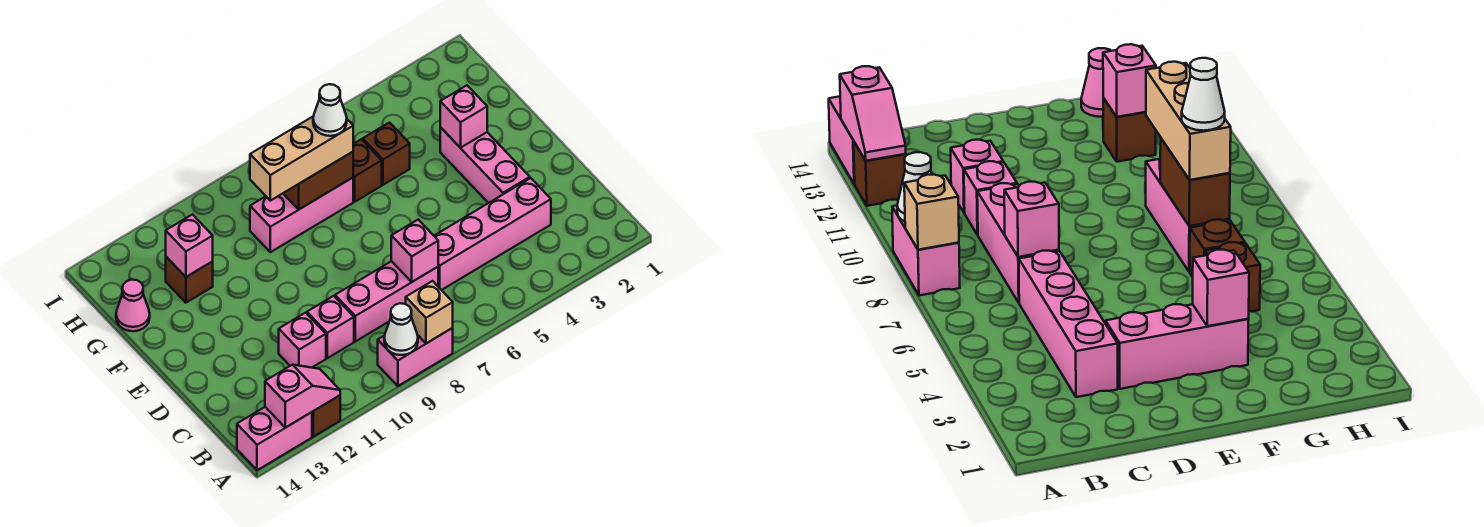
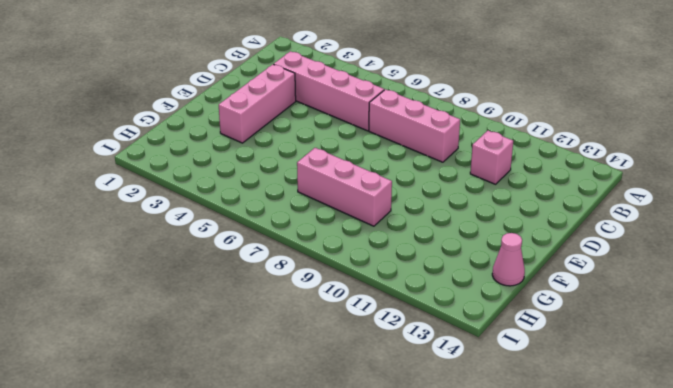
none -> pink 1x2 brick [378,328,453,386]
none -> brown 1x1 brick [312,395,340,437]
none -> pink 1x2 brick [237,407,312,470]

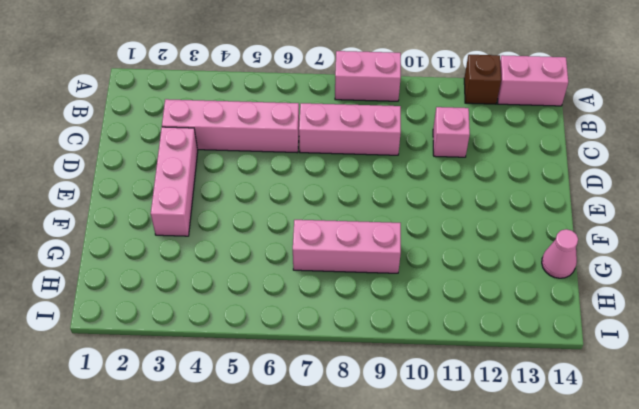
none -> pink 1x1 brick [307,296,354,358]
none -> brown 1x1 brick [363,123,410,185]
none -> brown 1x1 brick [353,139,382,202]

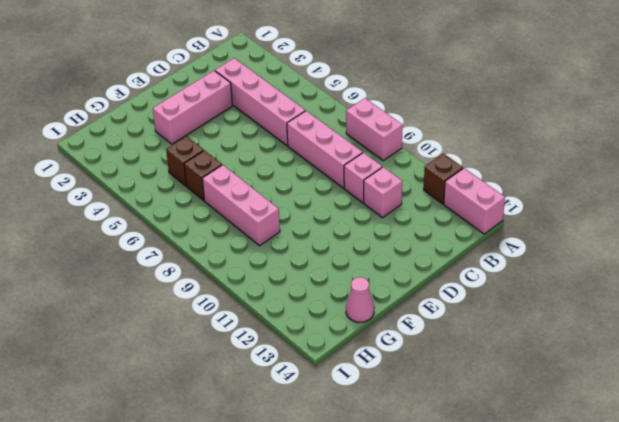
none -> brown 1x1 brick [166,257,213,303]
none -> tan 1x1 brick [406,281,453,343]
none -> white 1x1 cone [384,303,418,355]

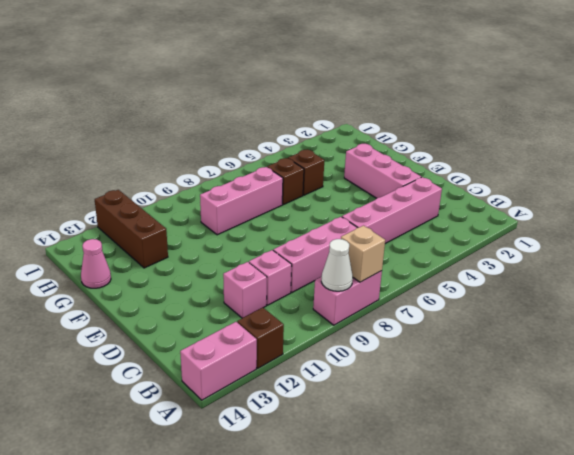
brown 1x3 brick [95,190,168,268] -> brown 1x1 brick [166,257,213,303]
none -> pink 1x2 slope [265,365,340,428]
none -> pink 1x1 brick [391,220,438,282]
none -> pink 1x1 brick [440,85,487,148]

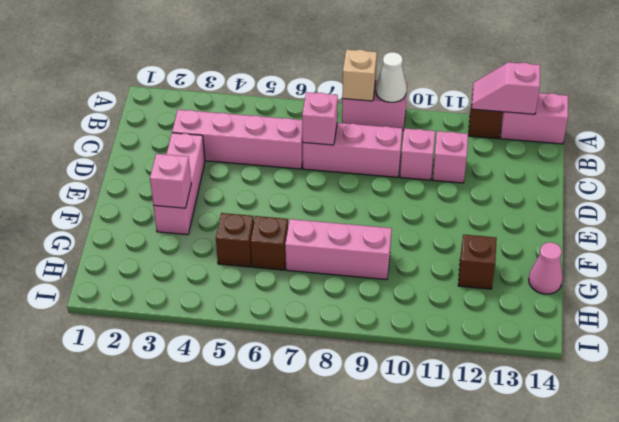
none -> brown 1x2 brick [283,152,353,209]
none -> pink 1x1 brick [166,215,213,277]
none -> tan 1x3 brick [250,116,353,201]

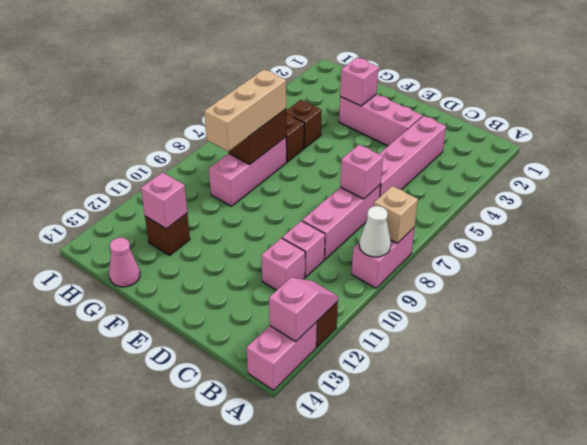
none -> white 1x1 cone [313,84,347,136]

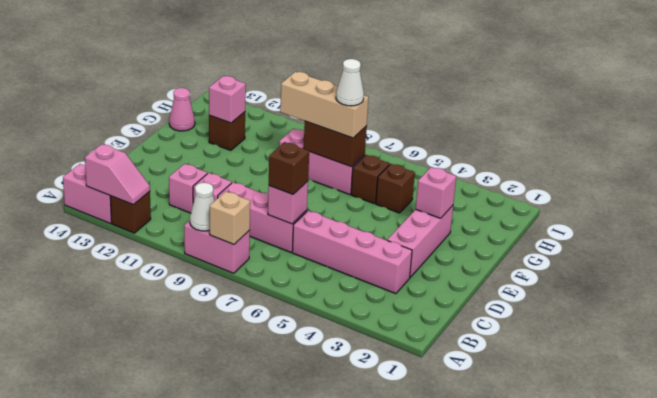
brown 1x1 brick [269,142,309,194] -> none

